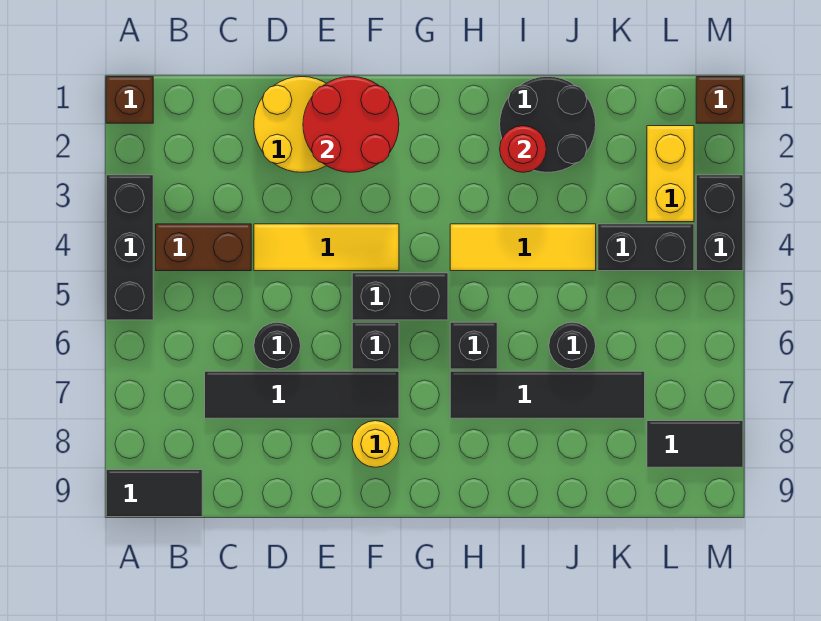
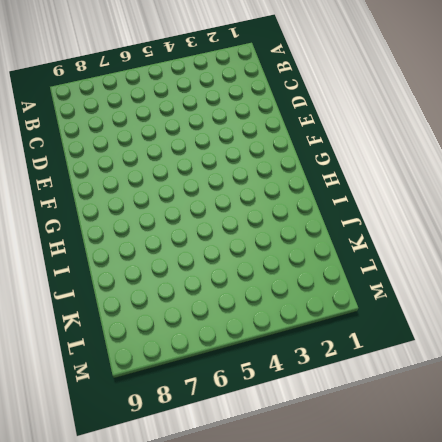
none -> brown 1x1 brick [106,77,153,123]
none -> black 1x3 brick [106,175,153,320]
none -> black 1x2 tile [106,470,202,517]

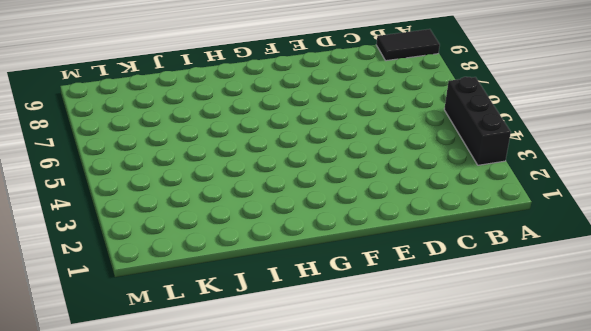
none -> brown 1x1 brick [106,77,153,123]
none -> brown 1x2 brick [156,224,251,271]
none -> black 1x4 tile [205,371,399,418]

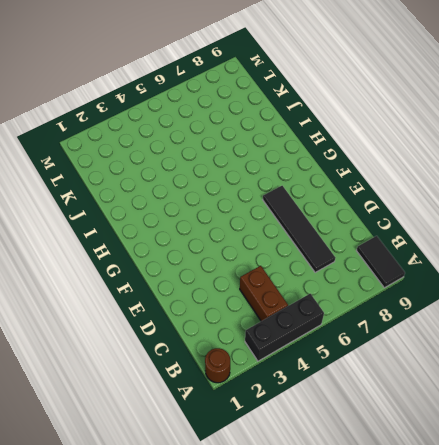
brown 1x1 round brick [205,348,230,383] -> brown 1x1 brick [106,77,153,123]
none -> yellow 2x2 round brick [254,77,326,172]
none -> yellow 1x3 tile [254,224,399,271]
none -> black 1x1 round brick [254,322,301,369]

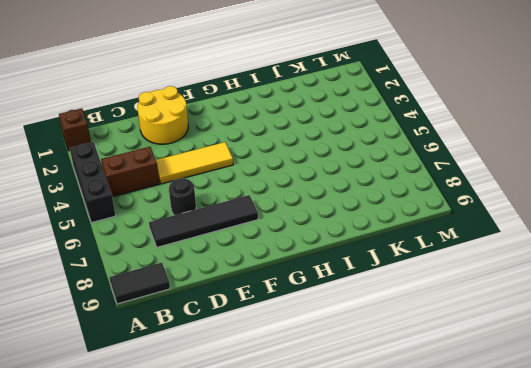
none -> black 1x2 brick [352,273,448,320]
none -> black 1x1 brick [352,322,399,369]
none -> yellow 1x1 round brick [352,421,399,467]

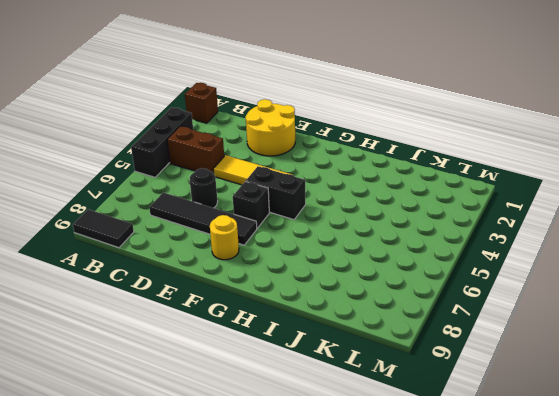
none -> yellow 1x3 tile [450,224,596,271]
none -> black 1x1 brick [450,322,497,369]
none -> black 1x4 tile [450,371,645,418]

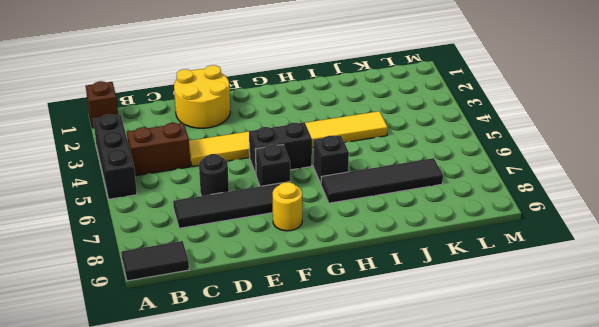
none -> black 2x2 round brick [500,77,596,172]
none -> black 1x1 round brick [549,322,596,369]
none -> black 1x2 brick [598,224,694,271]

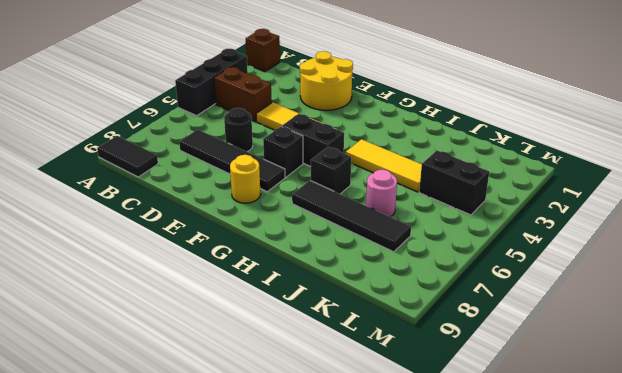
pink 1x1 round brick [366,170,397,217] -> black 1x1 round brick [549,322,596,369]
none -> black 2x2 round brick [500,77,596,172]
none -> yellow 1x2 brick [647,126,694,222]
none -> black 1x2 tile [647,421,743,467]

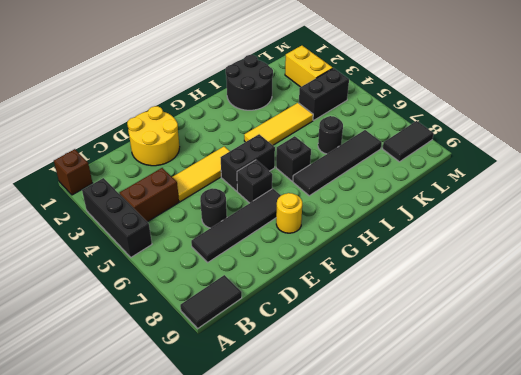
none -> brown 1x1 brick [696,77,743,123]
none -> black 1x2 brick [696,175,743,271]
none -> red 2x2 round brick [303,77,399,172]

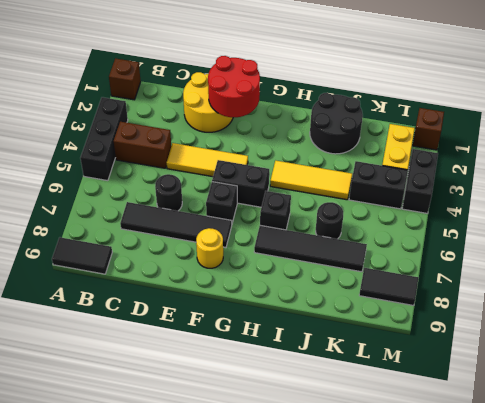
none -> red 1x1 round brick [500,126,546,172]

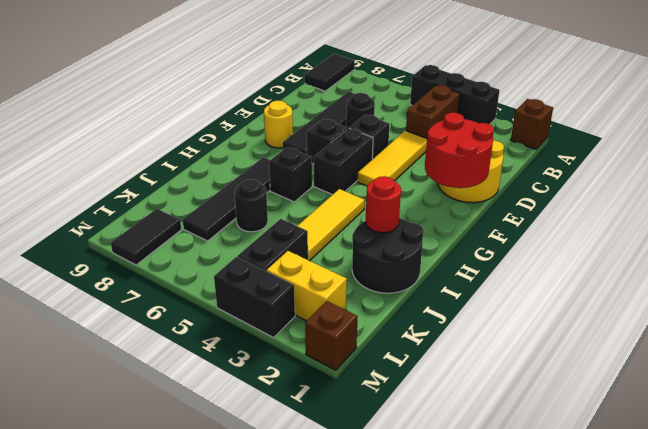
black 1x1 brick [350,115,390,159] -> none

